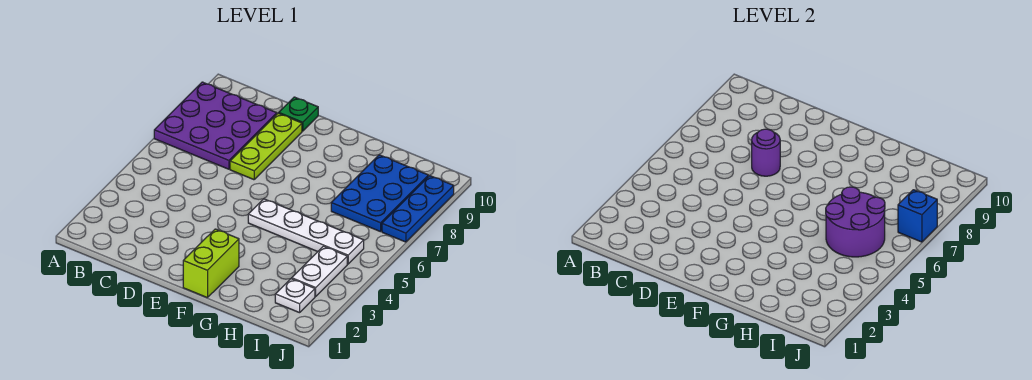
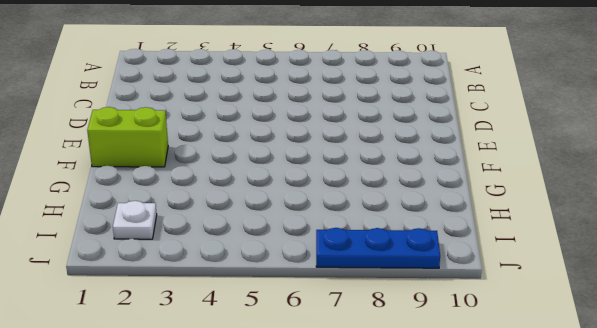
none -> purple 3x3 plate [154,82,277,169]
none -> lime 1x3 plate [230,113,302,180]
none -> green 1x1 plate [279,97,318,131]

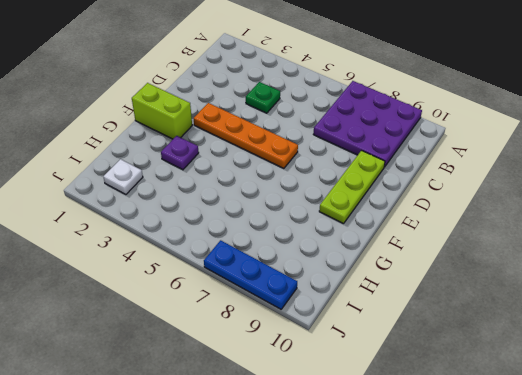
green 1x1 plate [246,82,280,113] -> green 1x1 plate moved to [279,97,318,131]
lime 1x3 plate [319,151,385,224] -> lime 1x3 plate turned to [230,113,302,180]
orange 1x4 plate [193,103,298,168] -> none
purple 1x1 plate [161,136,199,170] -> none
none -> white 1x4 plate [248,199,364,264]
none -> blue 2x3 plate [331,155,428,232]
none -> white 1x2 plate [292,246,347,296]

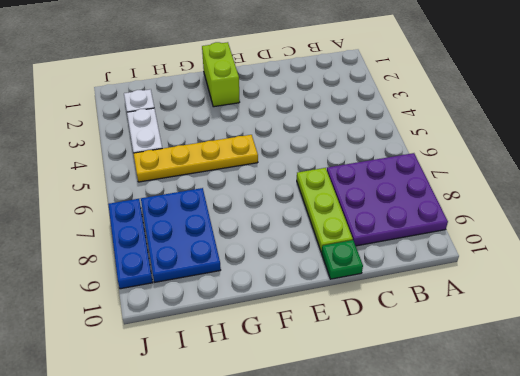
yellow 1x4 plate [134,135,258,182] -> white 1x4 plate [248,199,364,264]
none -> purple 1x1 round brick [752,129,780,176]
none -> purple 2x2 round brick [826,187,885,257]
none -> blue 1x1 brick [898,190,937,242]

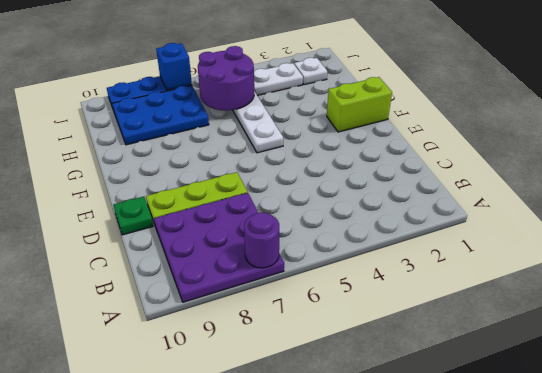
purple 1x1 round brick [244,212,279,268] -> purple 1x1 round brick moved to [752,129,780,176]

